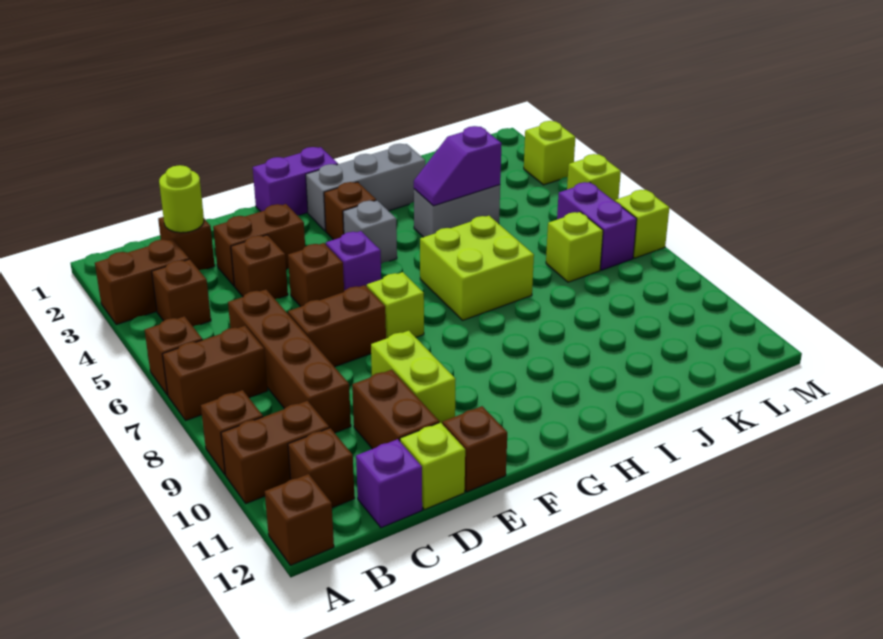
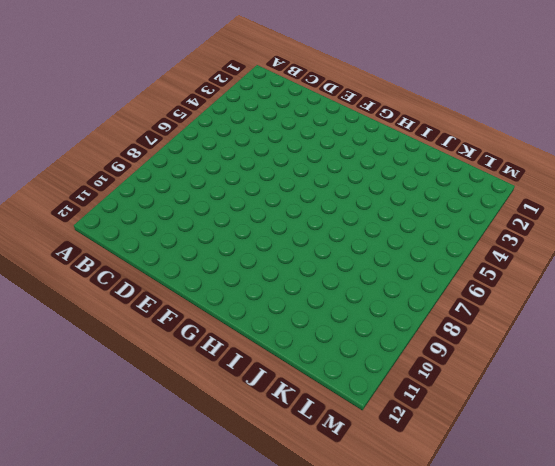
none -> brown 1x2 brick [95,239,189,325]
none -> brown 1x1 brick [145,316,202,395]
none -> brown 1x2 brick [163,326,268,420]
none -> brown 1x1 brick [201,390,263,475]

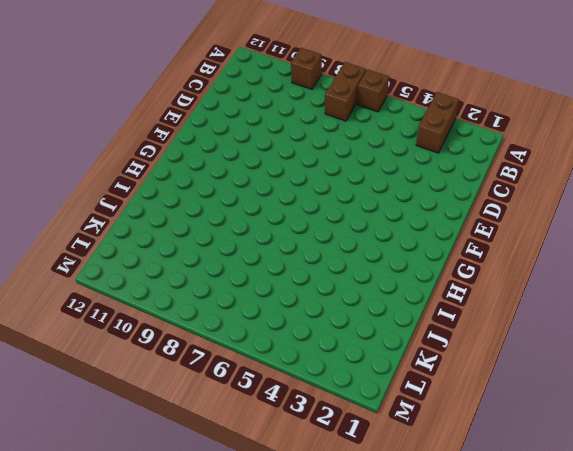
none -> brown 1x2 brick [221,401,329,503]
none -> brown 1x1 brick [265,474,334,565]
none -> brown 1x1 brick [152,259,211,326]
none -> brown 1x1 brick [288,428,355,508]

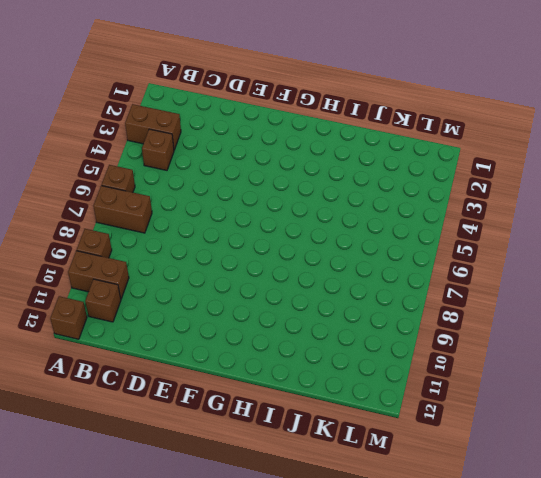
none -> brown 1x1 brick [158,217,215,270]
none -> brown 1x4 brick [228,290,351,433]
none -> purple 1x1 brick [356,439,422,528]
none -> brown 1x2 brick [213,204,305,286]

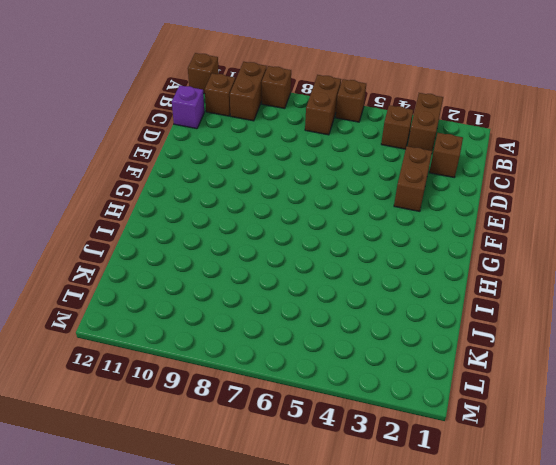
none -> brown 1x4 brick [228,290,351,433]
none -> brown 1x1 brick [231,235,288,299]
none -> brown 1x2 brick [288,285,386,367]
none -> brown 1x2 brick [352,370,439,449]

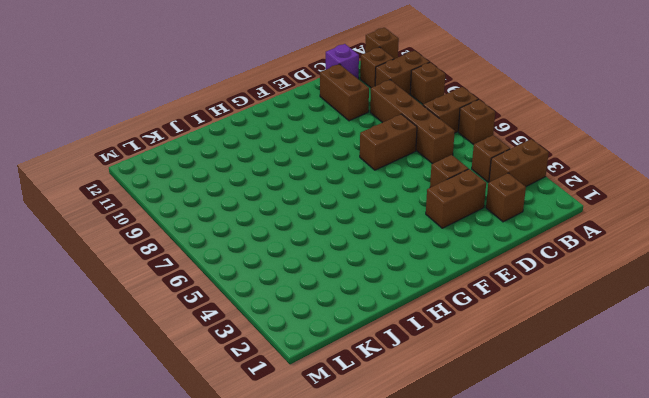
none -> lime 1x1 brick [400,423,465,510]
none -> brown 1x1 brick [288,243,344,307]
none -> lime 1x2 brick [371,331,456,424]
none -> brown 1x1 brick [443,406,507,492]

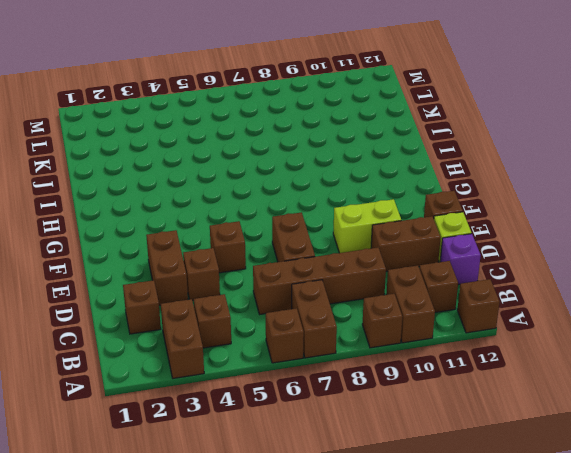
none -> purple 1x2 brick [253,147,338,215]
none -> purple 1x1 brick [326,231,381,291]
none -> lime 1x1 brick [367,272,424,338]
none -> grey 1x3 brick [306,144,425,231]

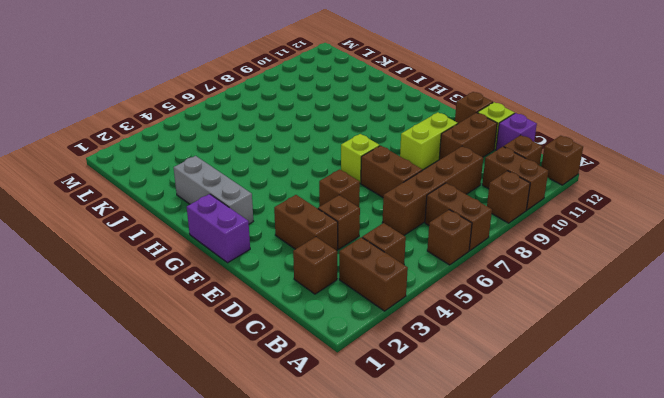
none -> purple 1x1 brick [326,231,381,291]
none -> brown 1x1 brick [324,182,376,240]
none -> grey 1x1 brick [343,200,397,264]
none -> lime 2x2 brick [420,216,534,320]

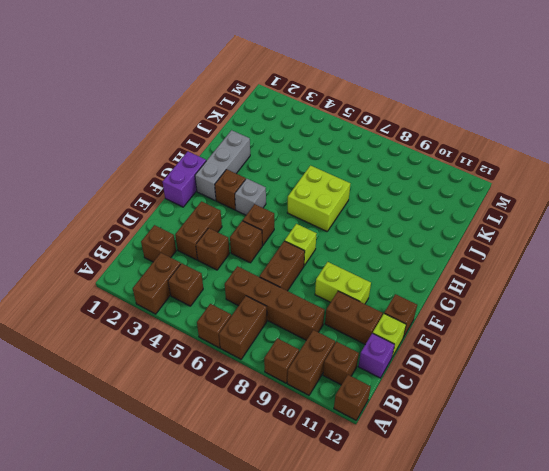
brown 1x1 brick [243,204,274,246] -> purple 1x1 brick [326,231,381,291]
none -> grey 1x2 brick [414,185,500,237]
none -> lime 1x1 brick [546,212,603,282]
none -> purple 1x2 brick [557,182,637,270]
none -> lime 1x1 brick [524,121,575,185]

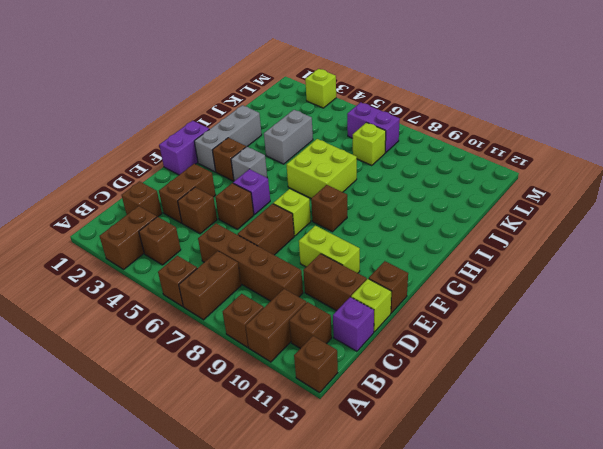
brown 1x1 brick [311,185,347,232] -> none
none -> lime 1x1 brick [567,154,621,201]
none -> lime 1x1 brick [615,190,669,258]
none -> lime 1x1 round brick [159,165,204,233]
none -> purple 1x2 slope [414,126,502,206]

